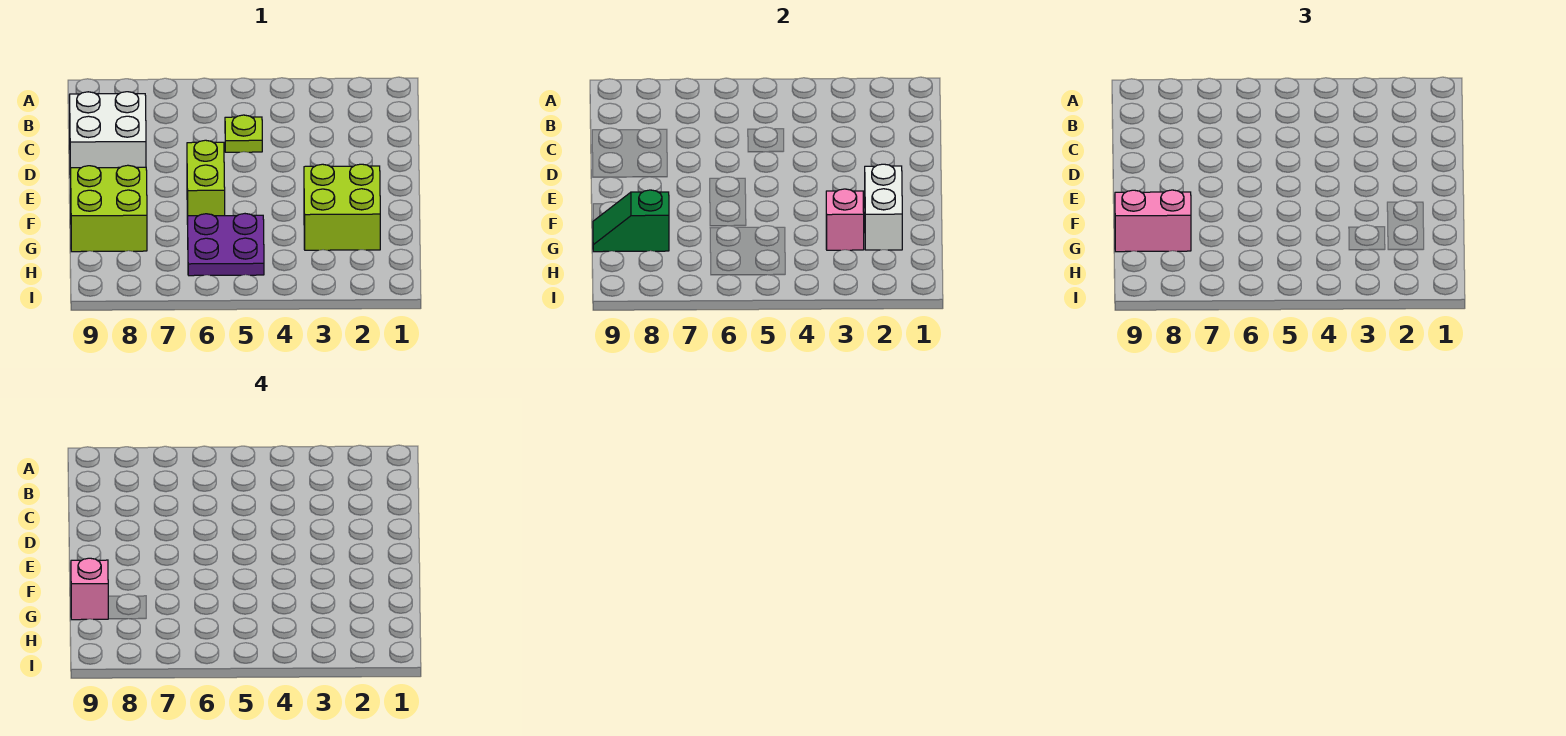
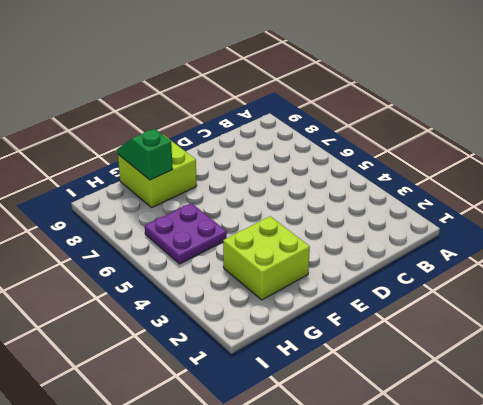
none -> lime 1x1 plate [225,115,262,152]
none -> white 2x2 brick [70,92,146,177]

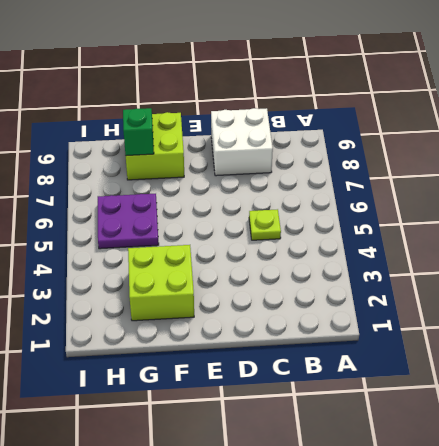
none -> lime 1x2 brick [187,140,225,224]
none -> white 1x2 brick [865,164,902,250]

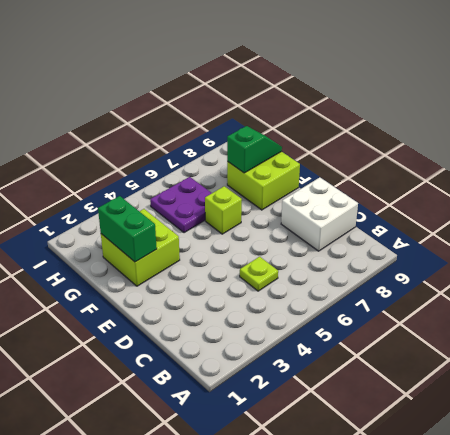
green 1x2 brick [98,196,157,262] -> white 1x2 brick [865,164,902,250]
lime 1x1 brick [205,186,242,234] -> lime 1x2 brick [187,140,225,224]
none -> pink 1x1 brick [826,189,864,250]
none -> pink 1x2 brick [1115,190,1191,252]

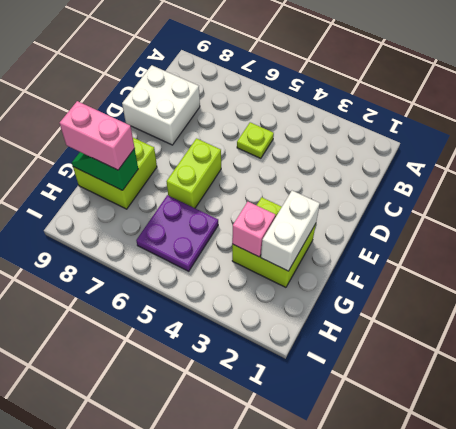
none -> pink 1x1 brick [71,558,108,620]

